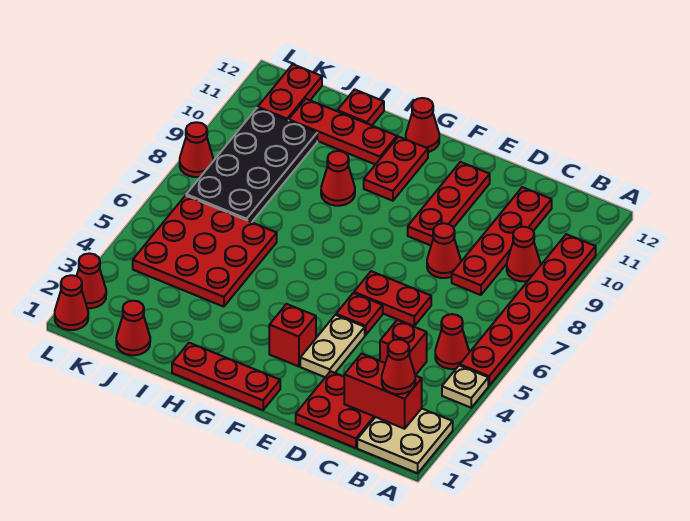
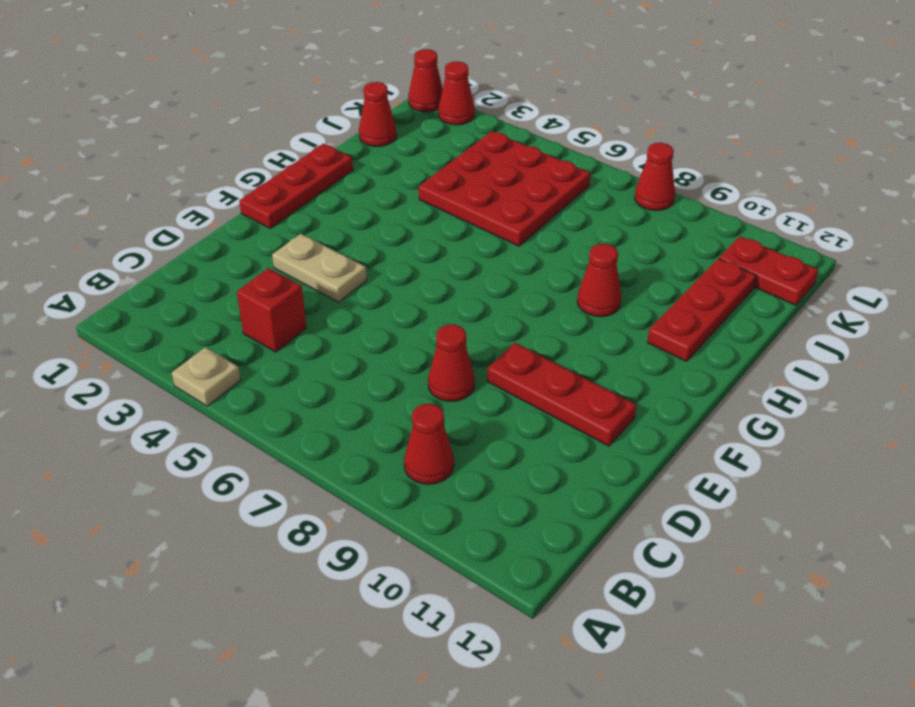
none -> tan 2x2 plate [357,408,453,473]
none -> red 1x6 plate [460,234,596,386]
none -> red 1x1 cone [435,314,469,369]

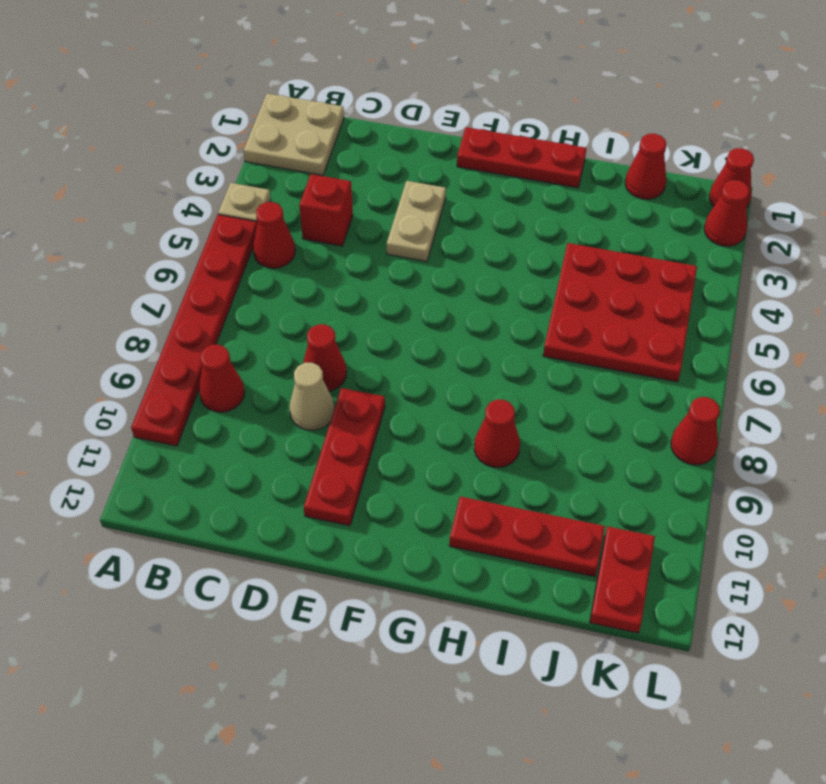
tan 1x1 cone [289,363,335,430] -> none
none -> red 2x2 plate [296,371,375,448]
none -> red 1x4 plate [452,187,552,295]
none -> red 1x2 plate [354,271,431,326]

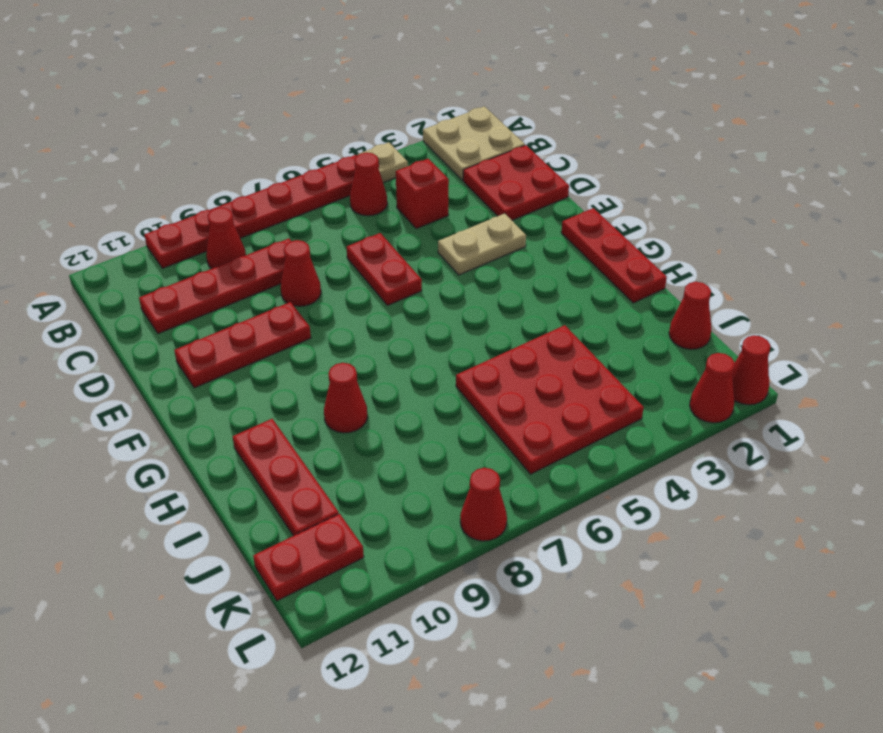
none -> red 1x1 plate [336,293,383,335]
none -> red 1x1 brick [269,304,316,366]
none -> red 1x2 plate [364,137,428,201]

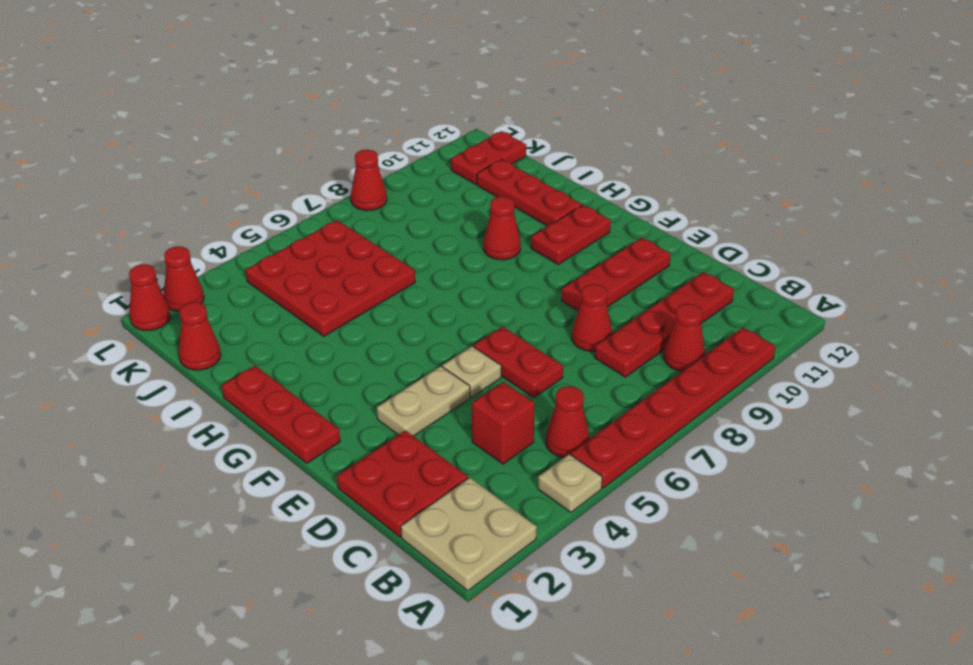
tan 1x1 plate [442,346,501,397] -> red 1x1 plate [336,293,383,335]
none -> red 1x1 brick [269,304,316,366]
none -> red 1x1 cone [406,98,439,152]
none -> red 1x1 plate [337,89,384,125]

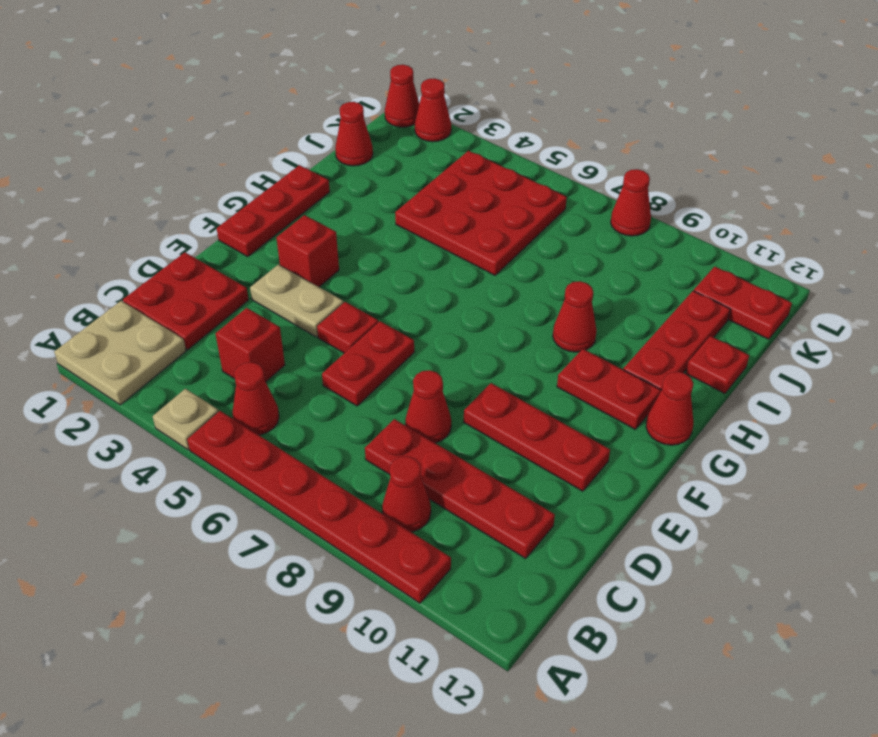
none -> black 2x4 plate [186,108,317,222]
none -> red 1x2 brick [344,354,422,429]
none -> red 1x1 cone [382,339,415,394]

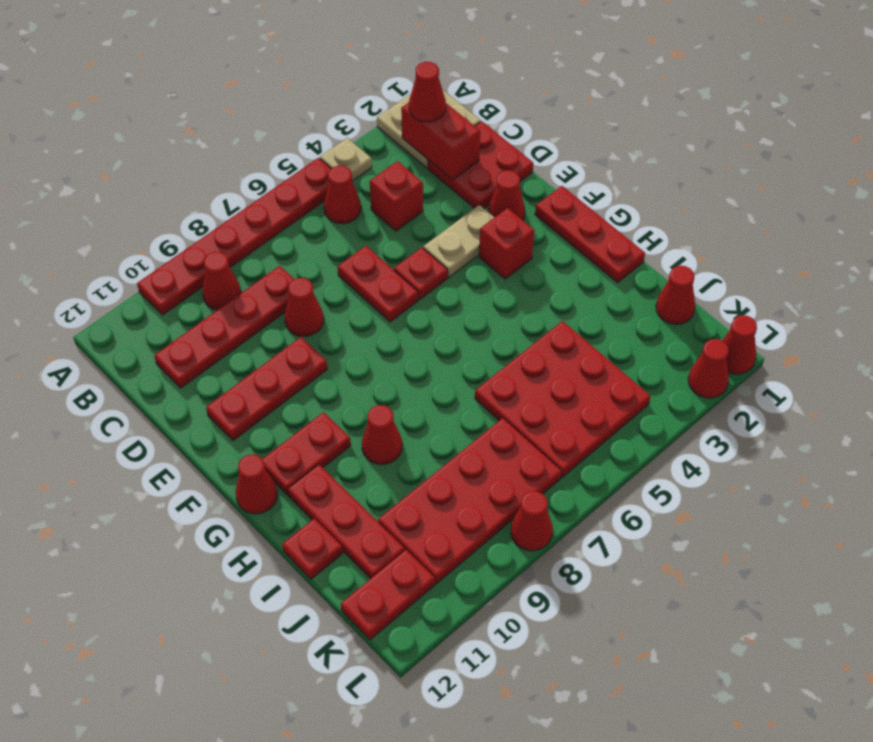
red 1x1 cone [488,170,525,220] -> none
red 2x4 plate [378,418,562,583] -> black 2x4 plate [186,108,317,222]

